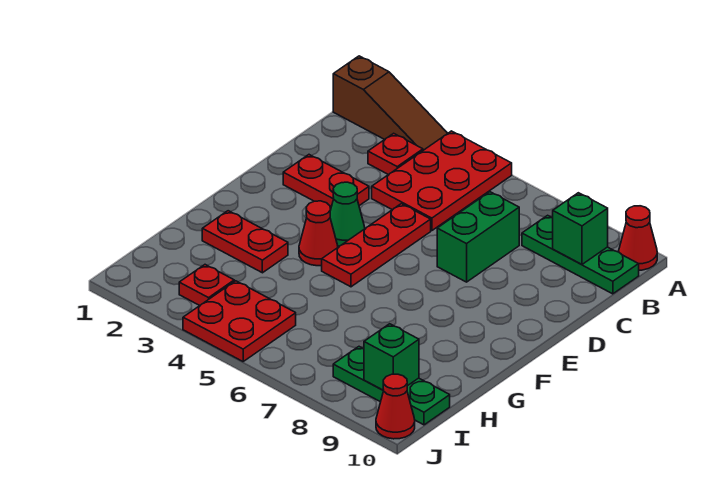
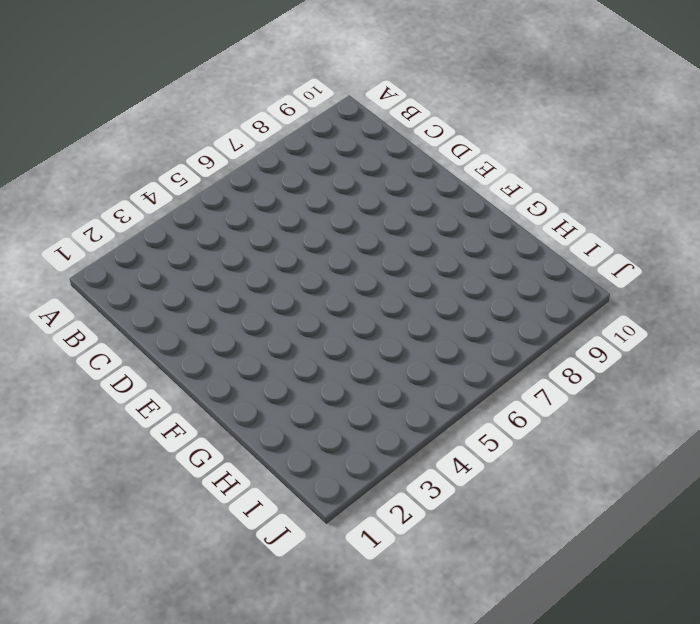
none -> brown 1x3 slope [333,56,448,150]
none -> red 2x3 plate [372,131,512,231]
none -> red 1x1 cone [619,206,657,270]

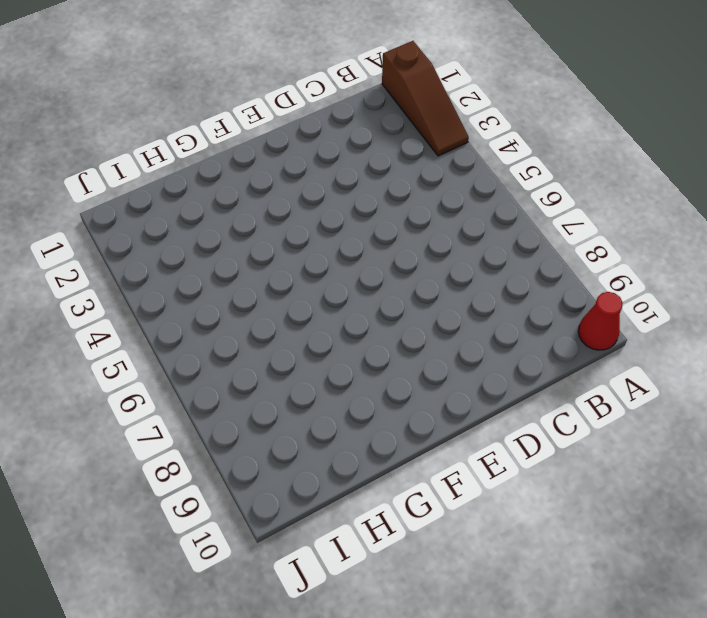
none -> red 2x3 plate [372,131,512,231]
none -> red 1x1 plate [368,133,423,175]
none -> green 1x3 plate [522,215,639,294]

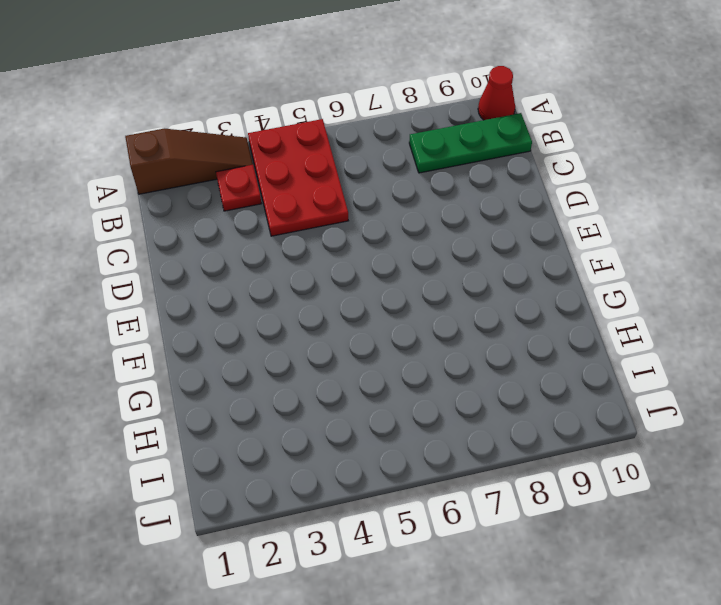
none -> green 1x2 brick [437,192,519,282]
none -> red 1x2 plate [283,155,369,210]
none -> red 1x3 plate [322,204,431,287]

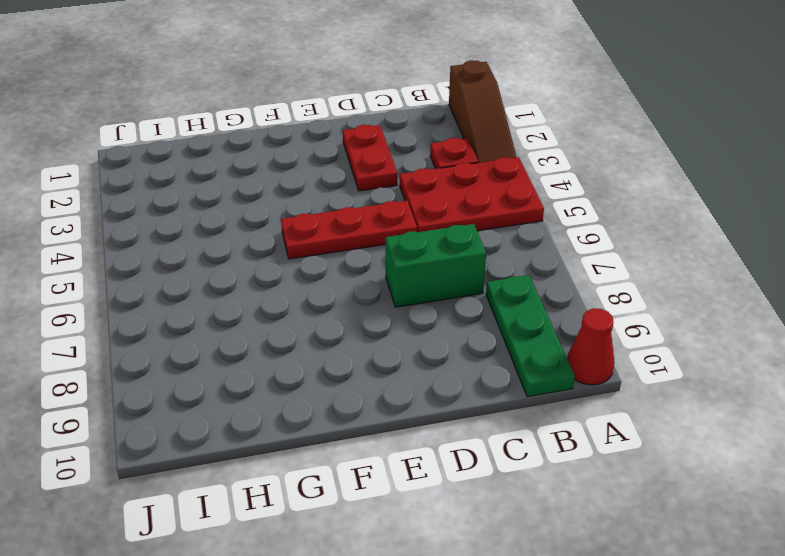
none -> green 1x1 cone [330,182,365,246]
none -> red 1x1 cone [299,201,338,266]
none -> red 1x2 plate [202,211,288,273]

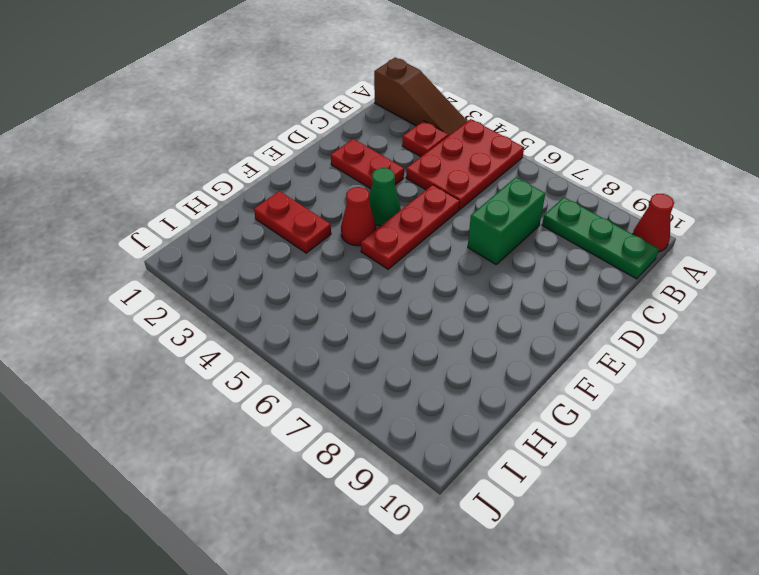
none -> red 1x1 plate [179,265,234,306]
none -> red 2x2 plate [183,281,296,361]
none -> green 1x3 plate [333,347,450,425]

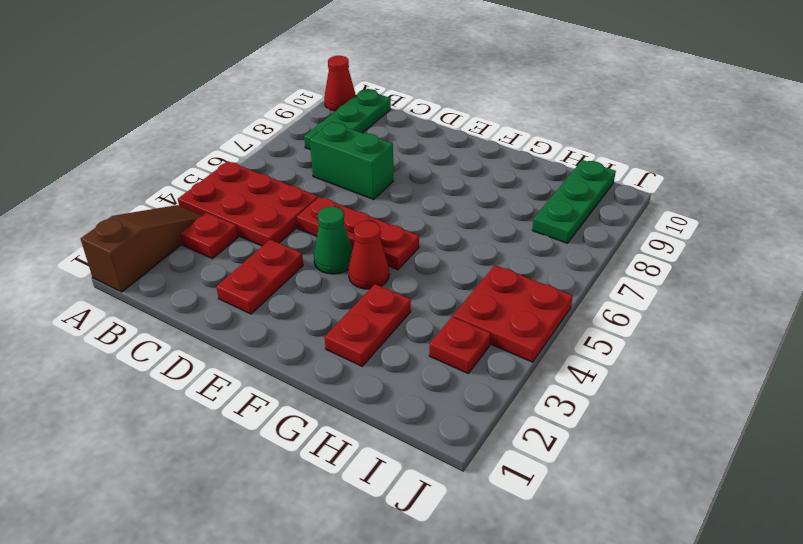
none -> red 1x1 cone [376,374,415,439]
none -> green 1x1 brick [553,193,608,265]
none -> green 1x1 brick [364,324,419,390]

